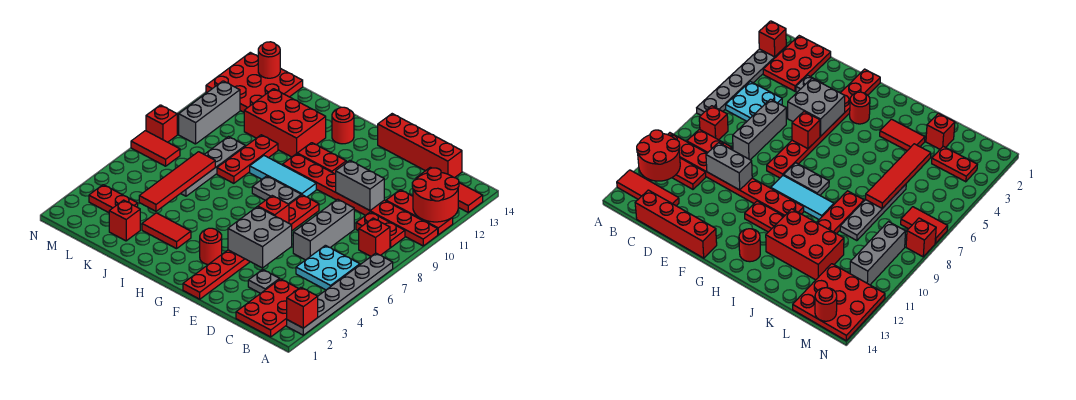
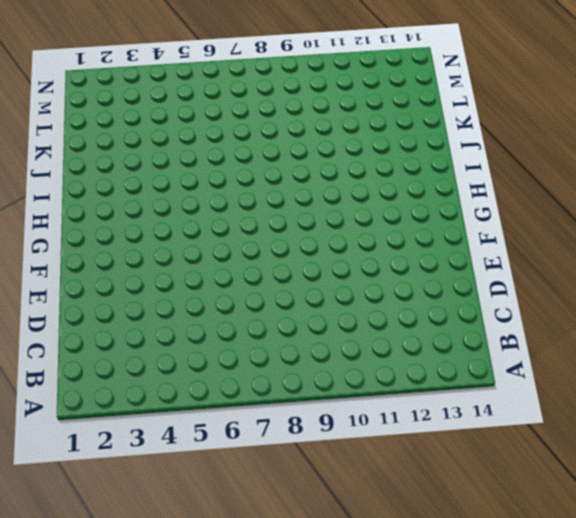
none -> grey 1x6 plate [287,253,393,335]
none -> red 1x8 plate [282,154,438,246]
none -> red 1x3 plate [386,190,453,235]
none -> red 1x3 tile [416,167,483,212]

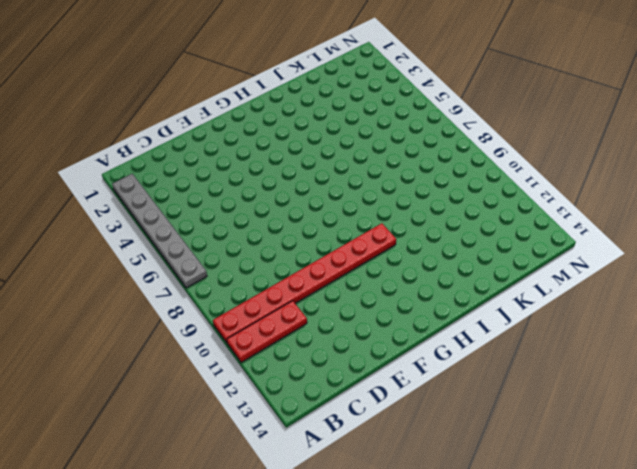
none -> red 1x3 tile [416,167,483,212]
none -> red 2x3 plate [236,279,299,337]
none -> cyan 2x2 plate [296,245,360,290]
none -> red 1x1 brick [359,218,390,256]

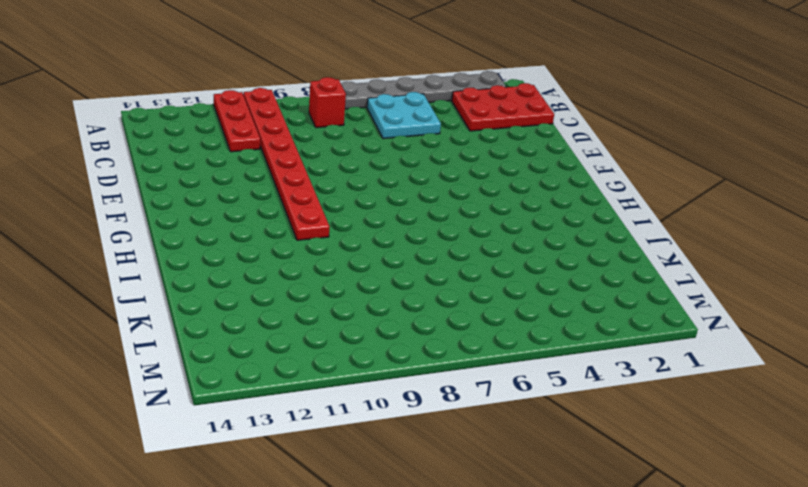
none -> red 1x3 tile [416,167,483,212]
none -> red 1x2 plate [356,212,405,248]
none -> red 1x4 brick [378,114,462,178]
none -> grey 1x1 plate [248,269,279,293]

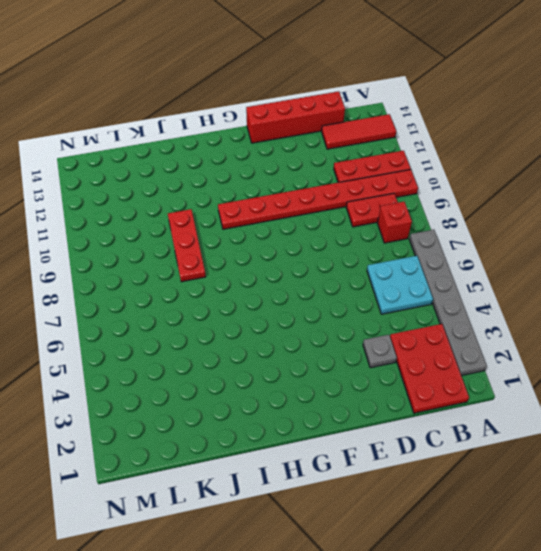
none -> grey 1x3 brick [293,199,354,260]
none -> red 1x8 plate [183,195,319,299]
none -> red 1x1 round brick [200,228,222,265]
none -> grey 1x2 plate [252,176,301,204]

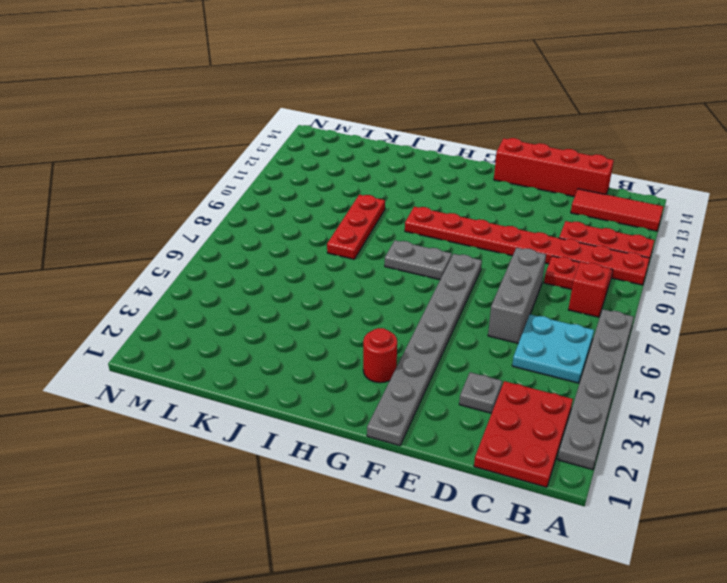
grey 1x8 plate [367,254,482,446] -> red 1x8 plate [183,195,319,299]
none -> cyan 1x3 tile [250,156,316,197]
none -> red 1x2 plate [297,143,346,174]
none -> red 1x1 round brick [332,107,354,144]
none -> red 1x2 tile [142,213,191,249]

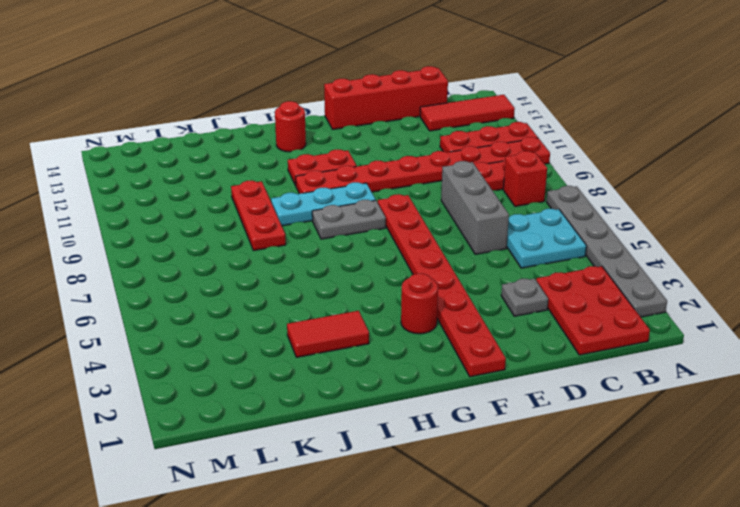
cyan 1x3 plate [271,182,376,226] -> cyan 1x3 tile [250,156,316,197]
none -> red 2x3 brick [244,89,326,157]
none -> red 1x1 brick [109,200,140,241]
none -> grey 1x4 plate [181,137,245,196]
none -> red 1x2 plate [89,185,138,213]

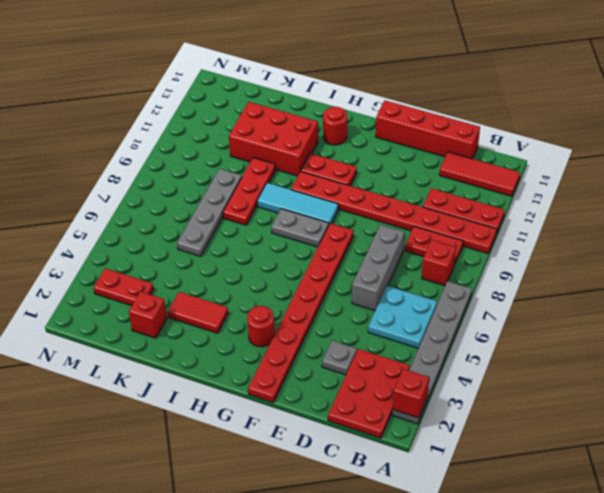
none -> red 3x3 plate [206,52,303,112]
none -> red 1x2 tile [131,131,180,166]
none -> grey 1x3 brick [179,81,240,144]
none -> red 1x1 brick [146,105,177,142]

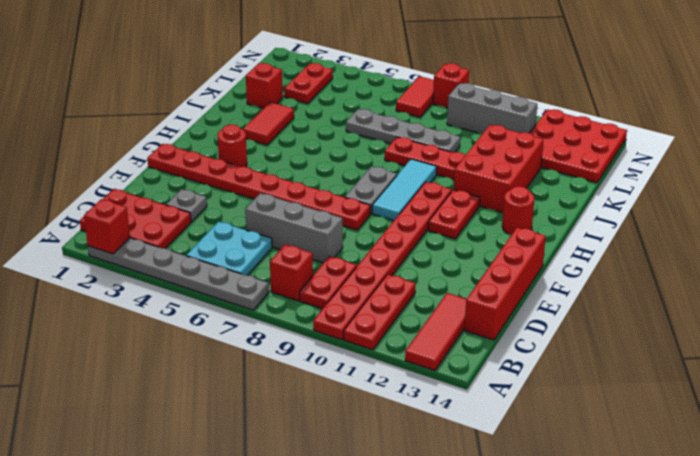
none -> red 2x2 round brick [412,168,459,222]
none -> grey 1x2 brick [336,160,384,210]
none -> grey 2x2 brick [228,207,292,268]
none -> red 1x1 brick [258,196,289,223]

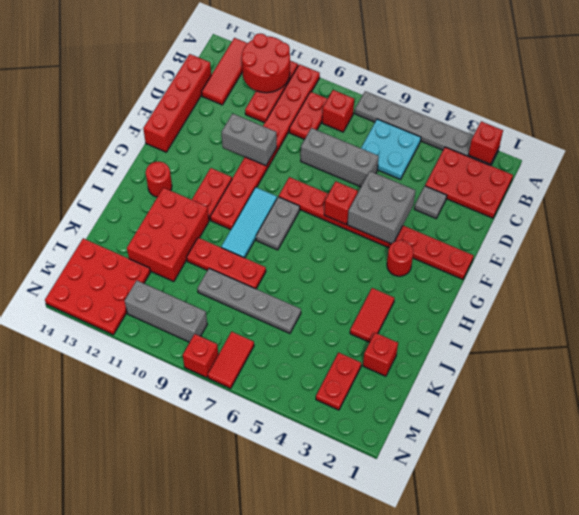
grey 1x2 brick [222,114,277,166] -> grey 1x2 brick turned to [336,160,384,210]
none -> red 1x4 tile [139,152,215,211]
none -> red 1x1 round brick [258,42,280,78]

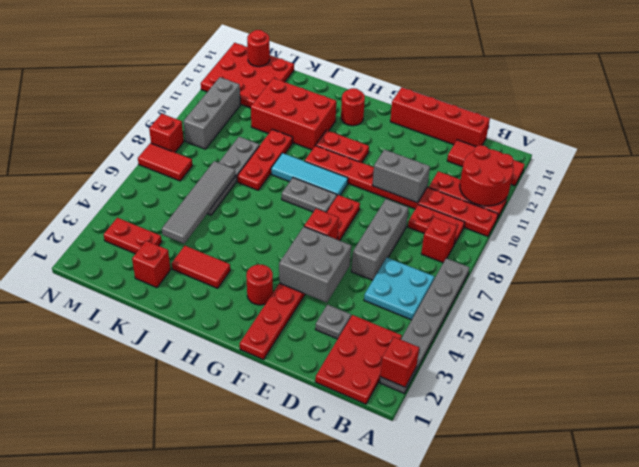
grey 1x4 tile [162,161,235,244] -> red 1x4 tile [139,152,215,211]

